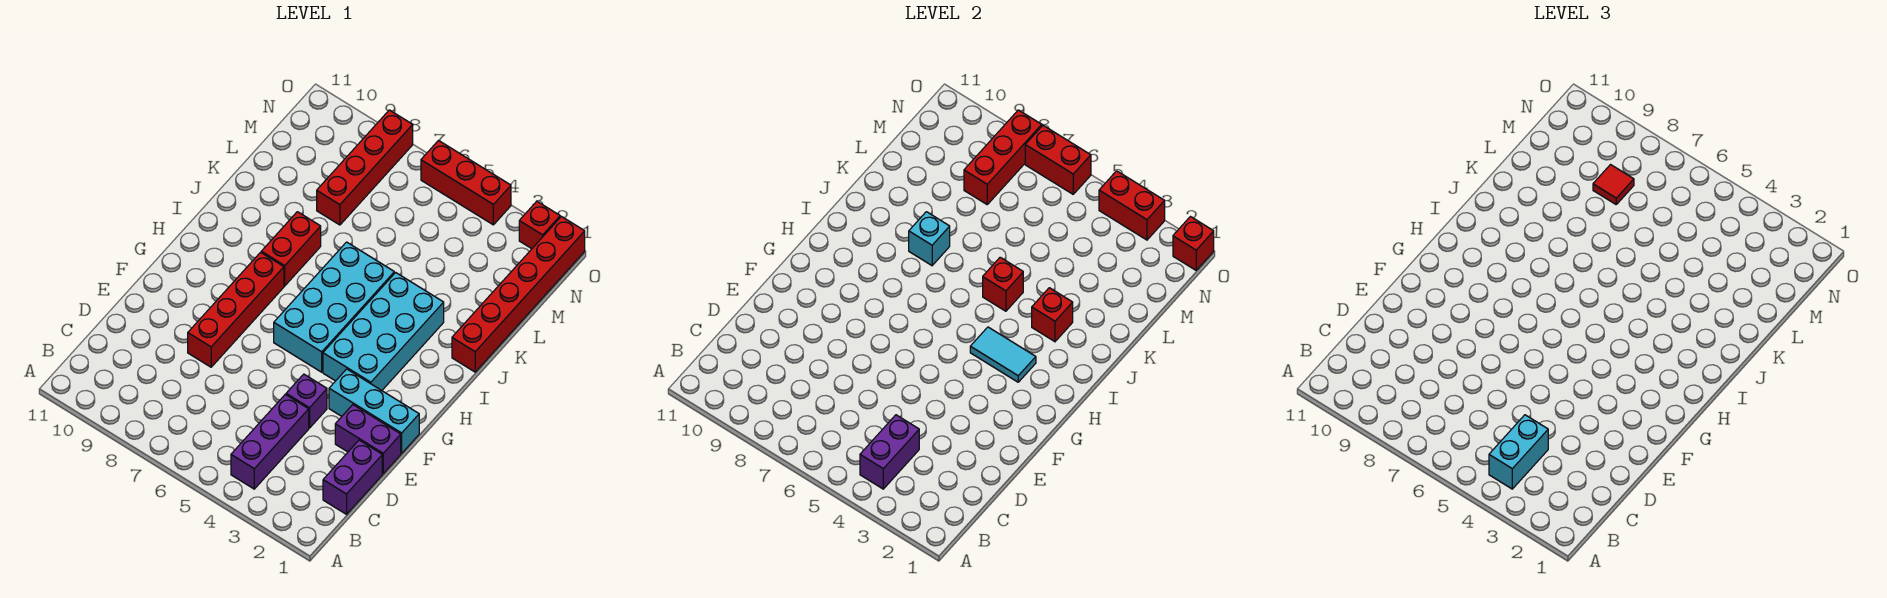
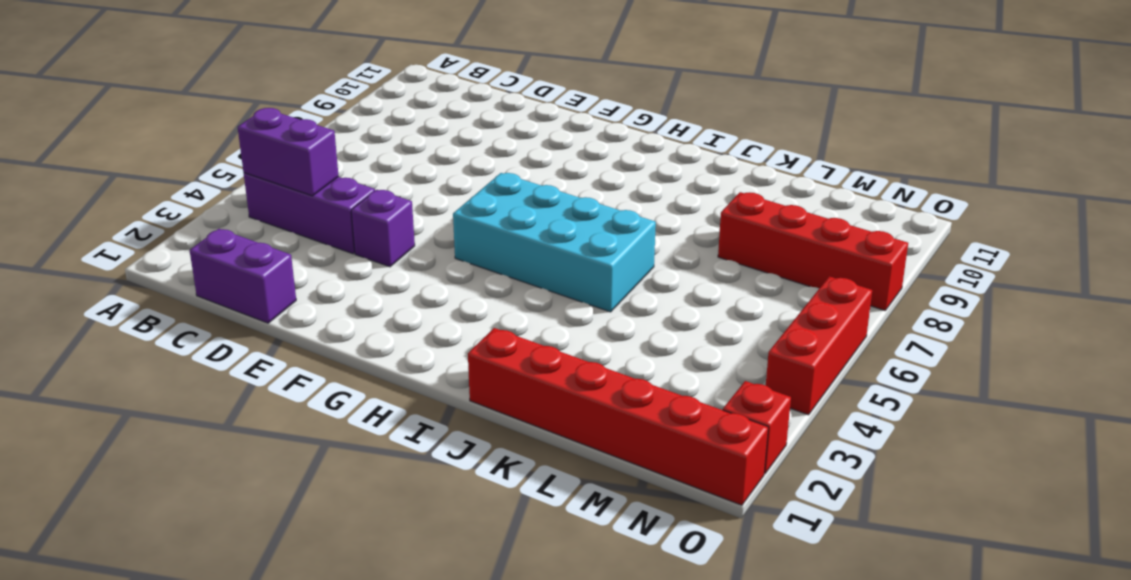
none -> purple 1x2 brick [335,405,401,474]
none -> red 1x4 brick [188,252,284,367]
none -> cyan 1x3 brick [329,369,419,453]

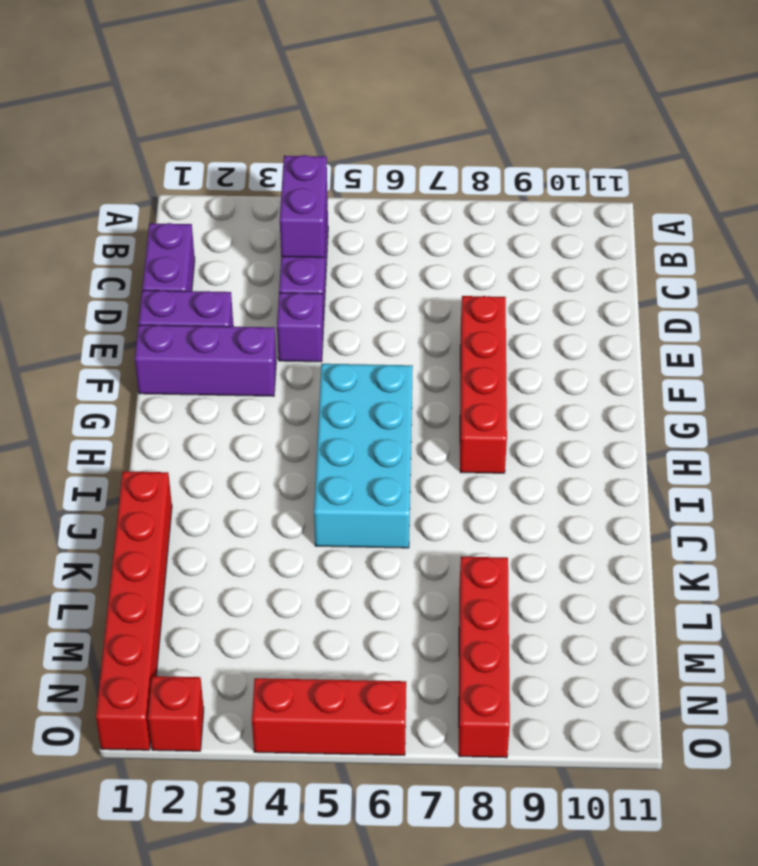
purple 1x3 brick [135,325,276,396] -> cyan 1x3 brick [329,369,419,453]
none -> cyan 2x4 brick [323,273,444,390]
none -> red 1x2 brick [261,212,321,286]
none -> cyan 1x2 tile [970,327,1036,382]

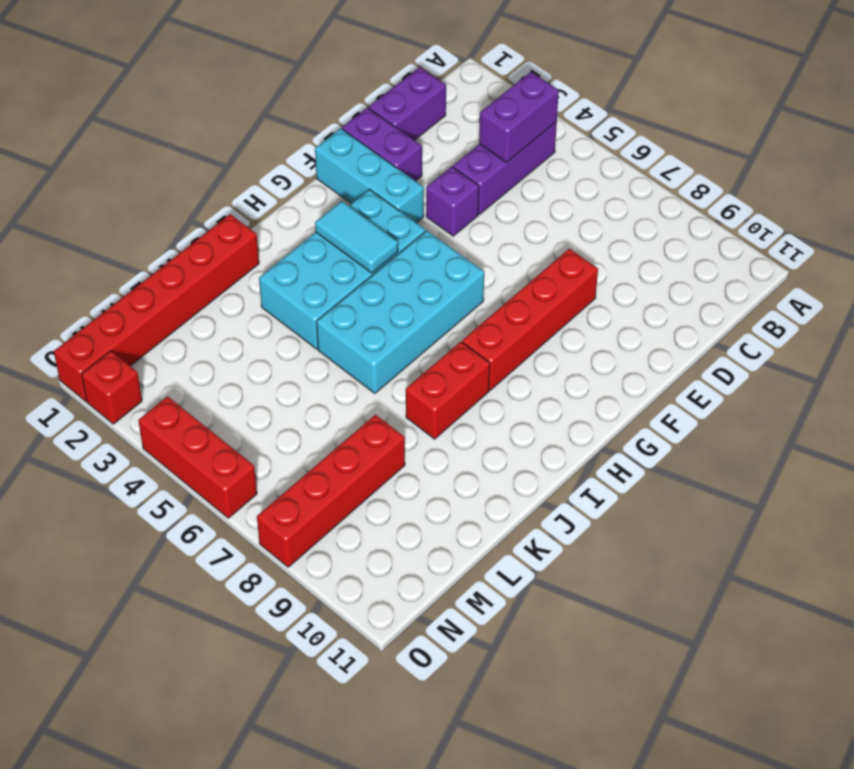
none -> red 1x1 brick [1032,288,1073,342]
none -> red 1x1 brick [983,257,1023,311]
none -> cyan 1x1 brick [909,212,950,266]

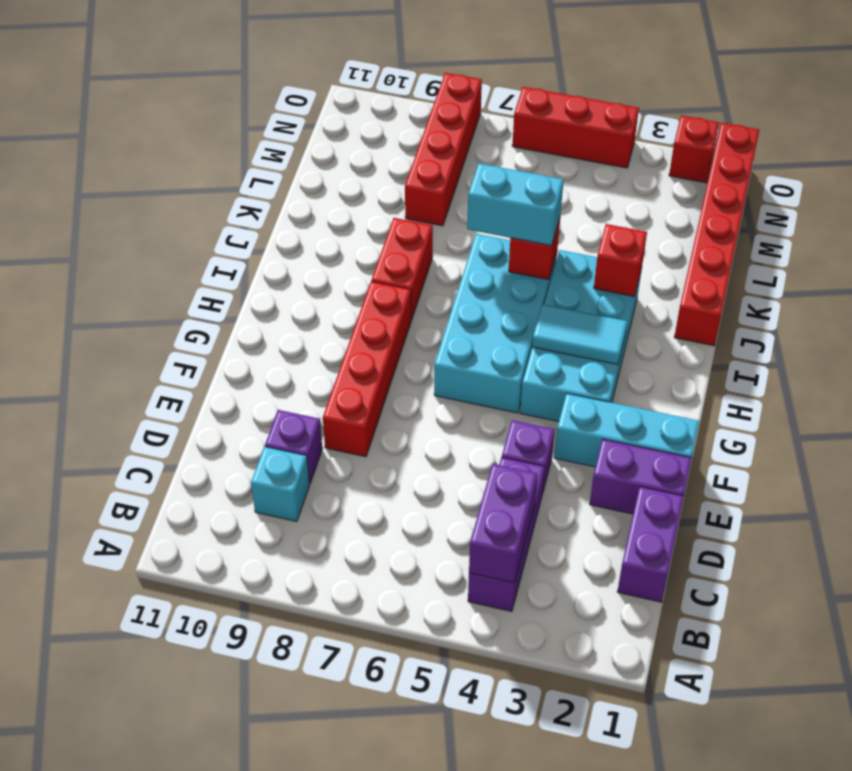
cyan 1x1 brick [251,447,310,522] -> cyan 1x1 brick moved to [909,212,950,266]
purple 1x1 brick [265,410,322,484] -> none
cyan 1x2 brick [467,163,564,246] -> cyan 1x2 brick turned to [1489,415,1548,489]
none -> red 1x3 brick [964,110,1042,204]
none -> red 1x1 brick [1173,217,1214,270]
none -> red 1x2 brick [1099,171,1165,240]

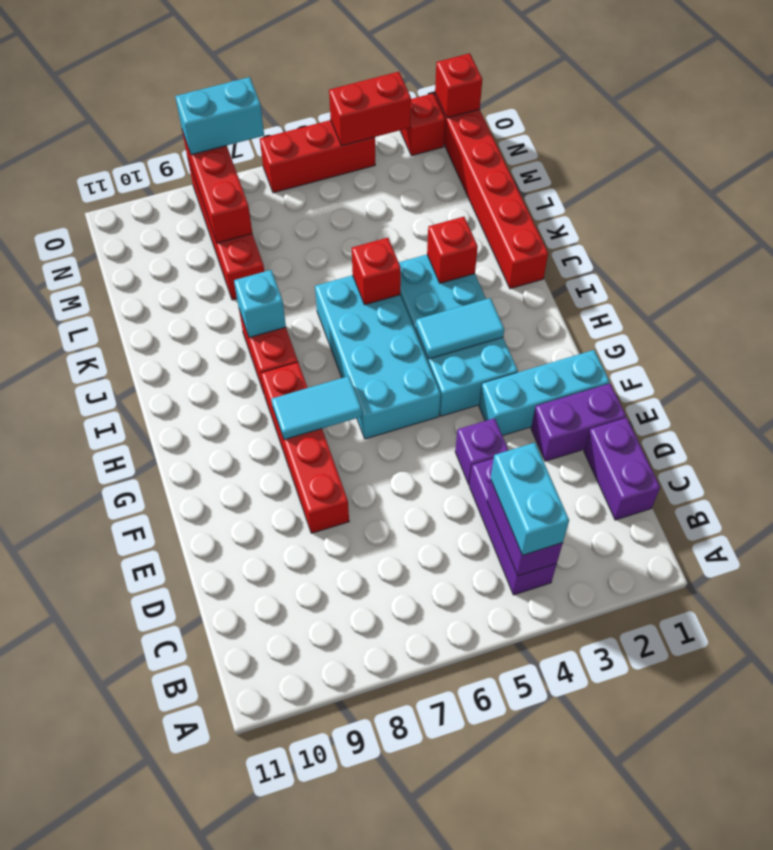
cyan 1x2 tile [271,376,362,440] -> none
cyan 1x2 brick [175,77,264,155] -> none
none -> red 1x2 brick [1025,126,1091,194]
none -> red 1x1 tile [1593,165,1634,204]

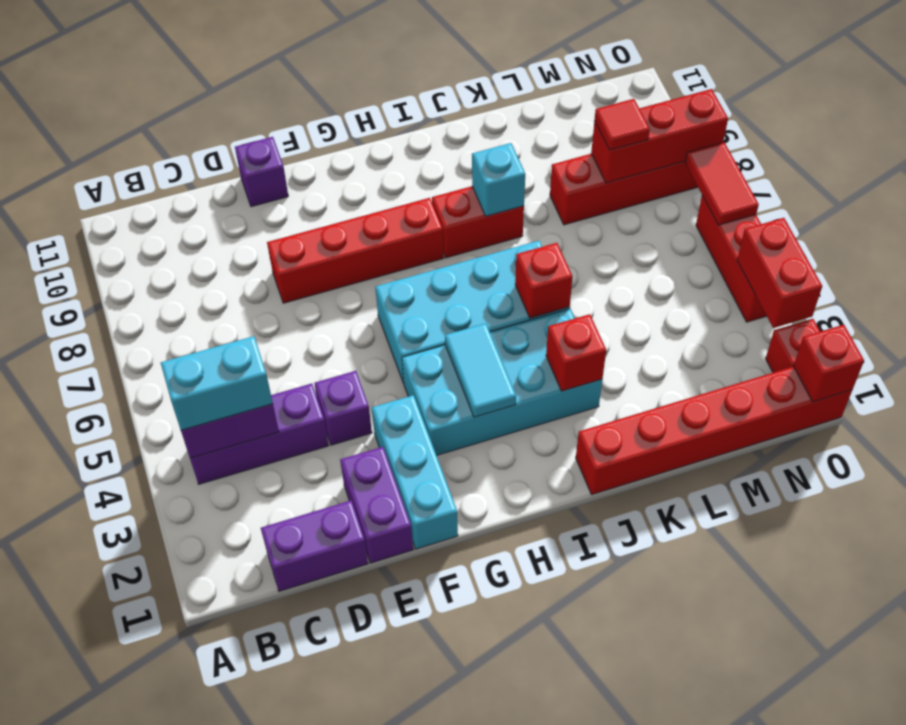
purple 1x1 brick [235,137,288,207] -> none
red 1x2 tile [685,142,759,225] -> red 1x2 brick [1025,126,1091,194]

